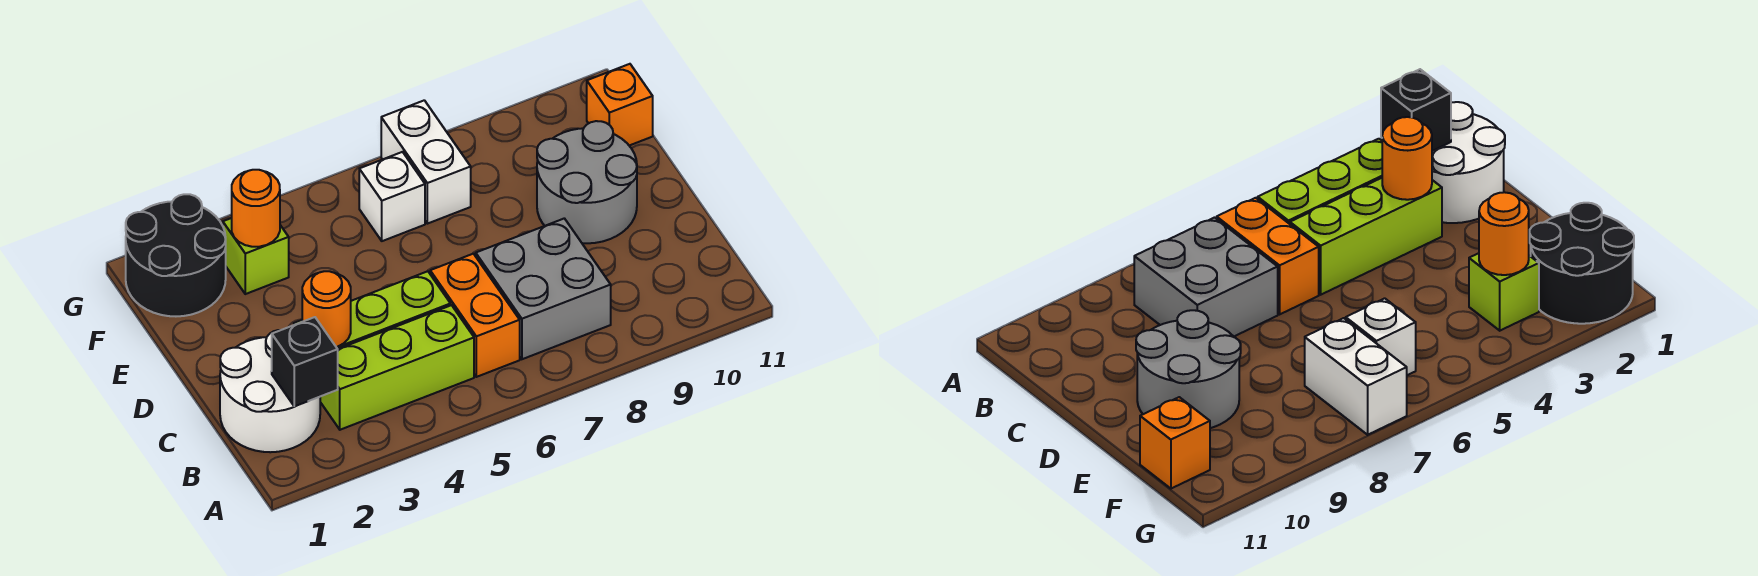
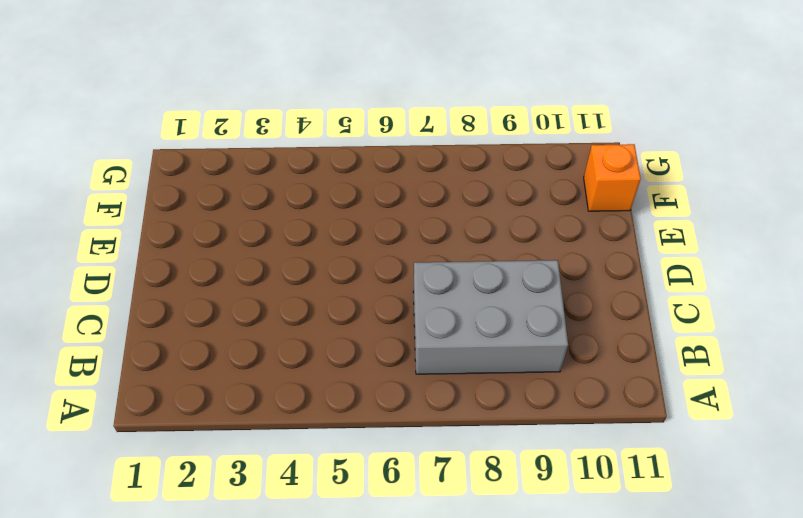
grey 2x3 brick [413,260,568,374] -> grey 2x2 brick [476,218,611,359]
none -> white 2x2 round brick [220,330,320,452]
none -> lime 1x3 brick [320,305,474,430]
none -> orange 1x2 brick [430,254,520,377]

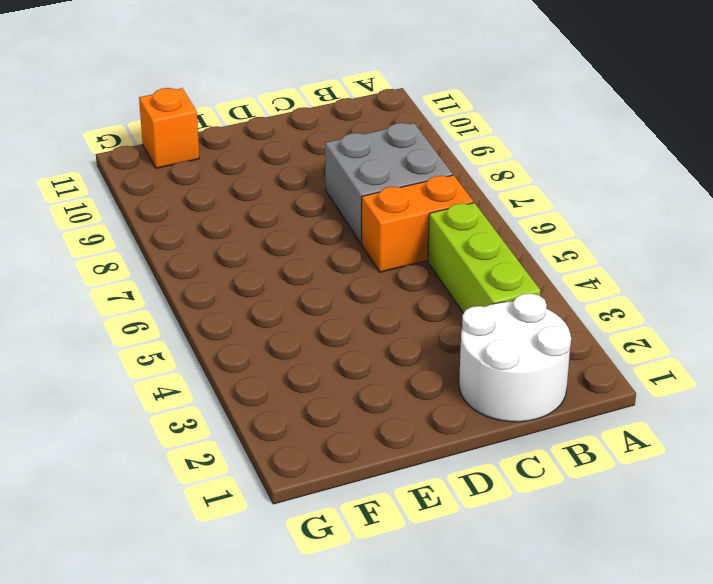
none -> lime 1x3 brick [294,271,451,349]
none -> grey 2x2 round brick [537,121,637,243]
none -> black 2x2 round brick [126,194,226,316]

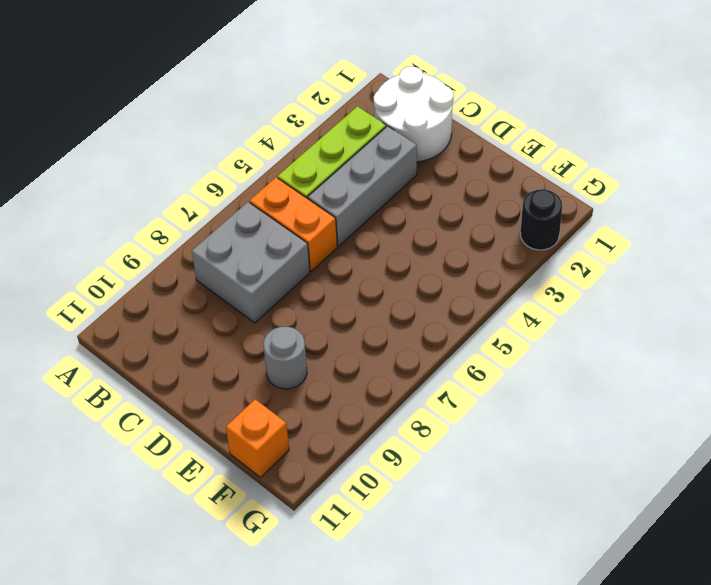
grey 1x3 brick [308,126,417,246] -> lime 1x3 brick [294,271,451,349]
grey 1x1 round brick [263,327,307,389] -> grey 2x2 round brick [537,121,637,243]
black 1x1 round brick [520,189,562,250] -> black 2x2 round brick [126,194,226,316]
none -> lime 1x1 brick [223,218,289,294]
none -> white 1x1 brick [359,152,425,241]
none -> white 1x2 brick [381,100,471,224]

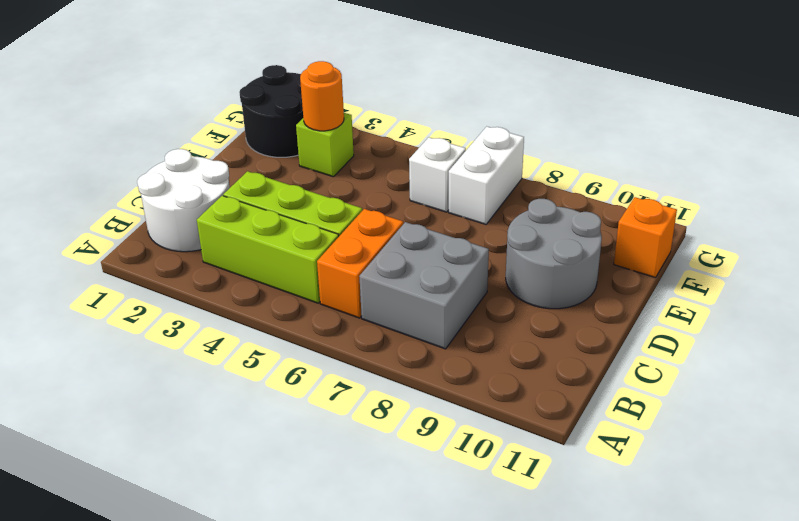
none -> black 1x1 brick [272,317,338,406]
none -> orange 1x1 round brick [302,271,351,347]

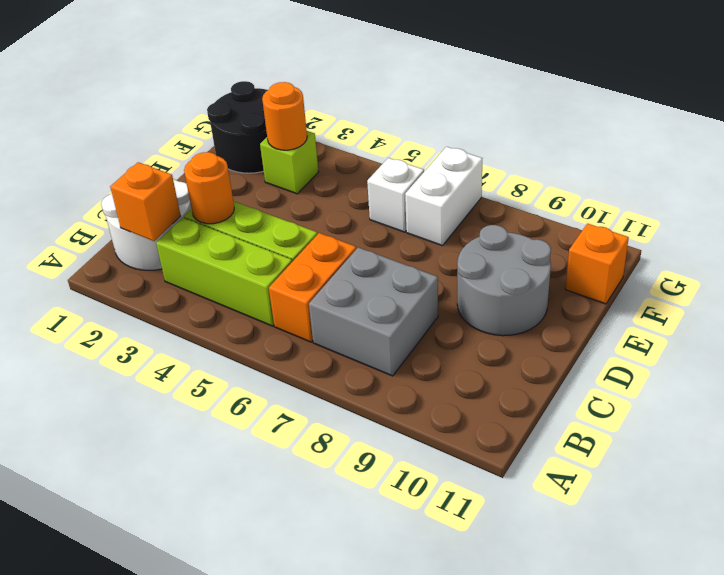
orange 1x1 brick [110,162,181,241] -> black 1x1 brick [272,317,338,406]

